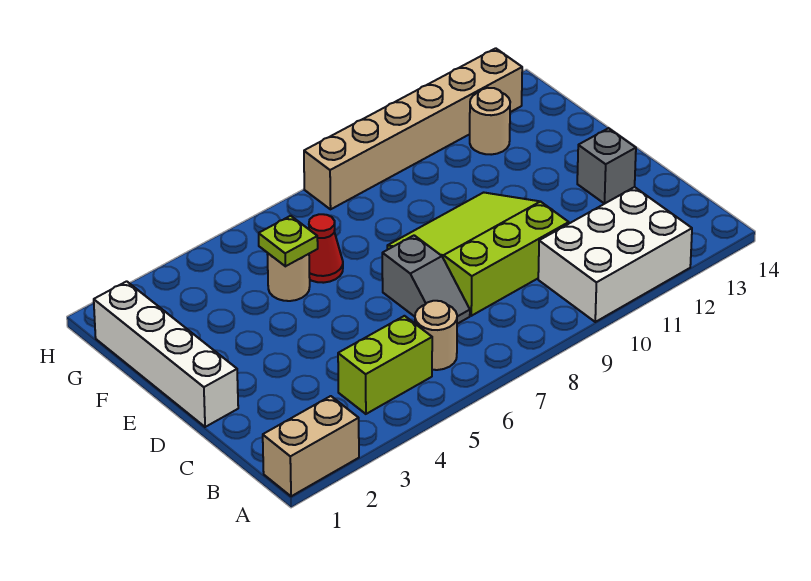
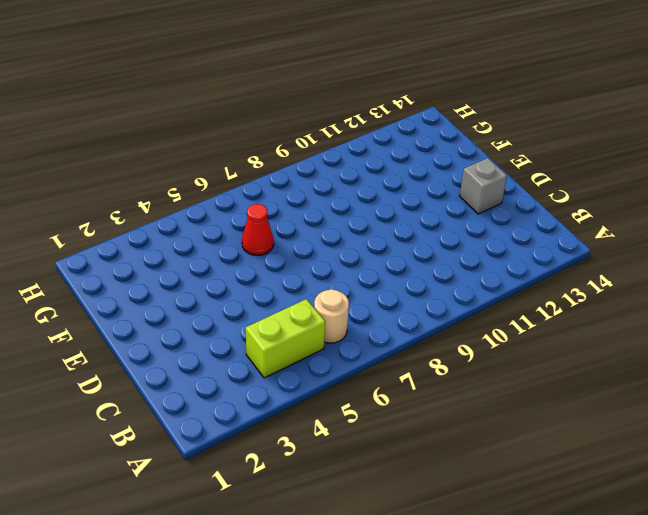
none -> tan 1x2 brick [263,396,359,496]
none -> white 2x3 brick [538,187,692,322]
none -> grey 1x2 slope [382,235,470,324]

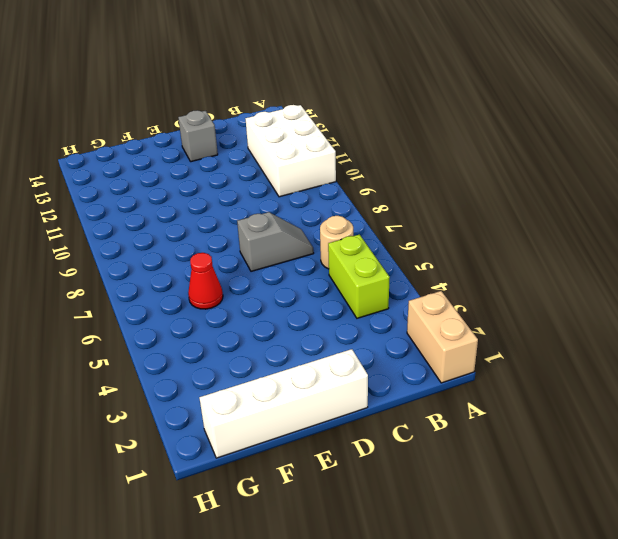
none -> lime 3x3 slope [387,192,569,316]
none -> tan 1x1 round brick [267,253,310,301]
none -> tan 1x1 round brick [470,88,510,155]

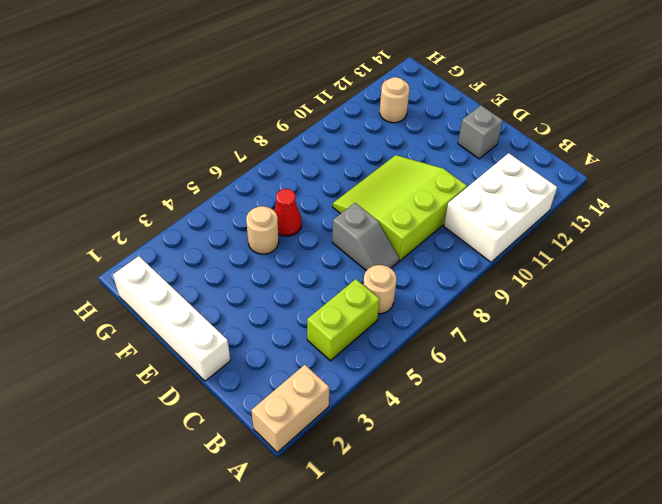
none -> tan 1x6 brick [304,48,522,209]
none -> lime 1x1 plate [259,216,318,266]

